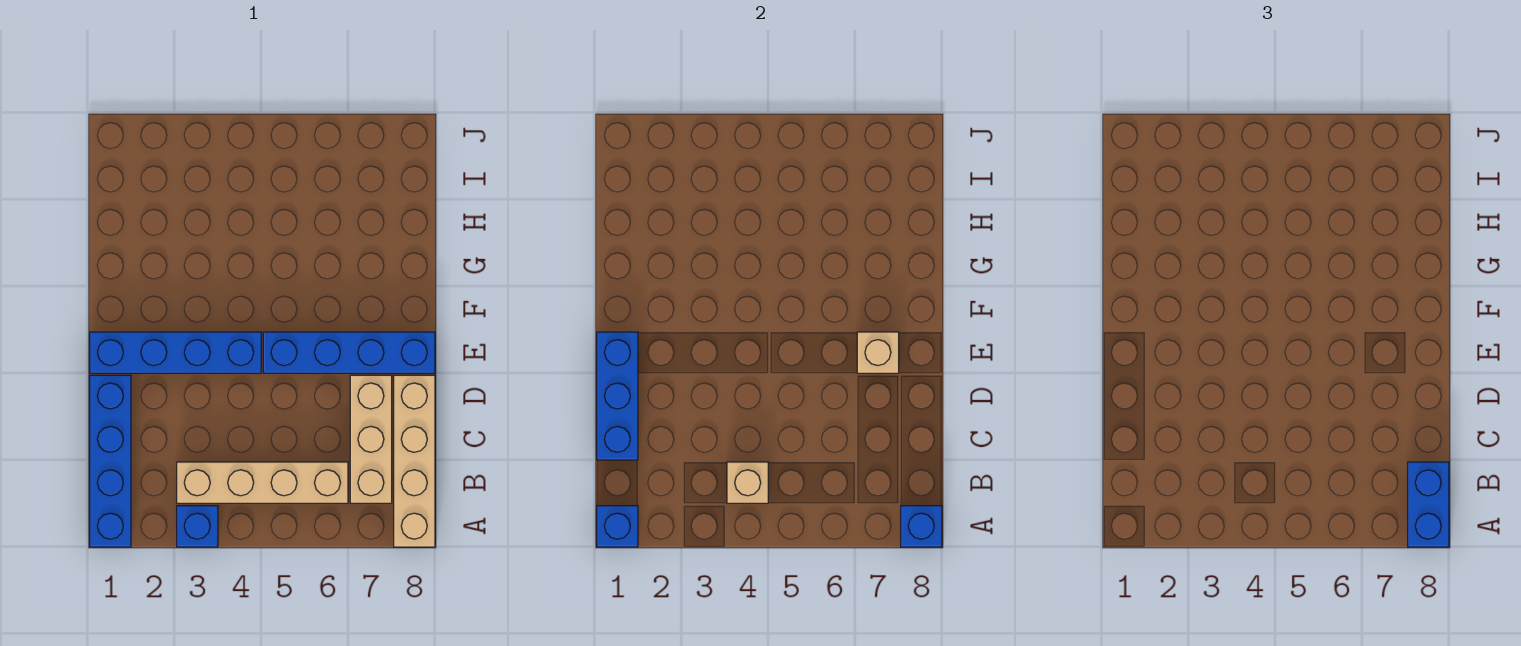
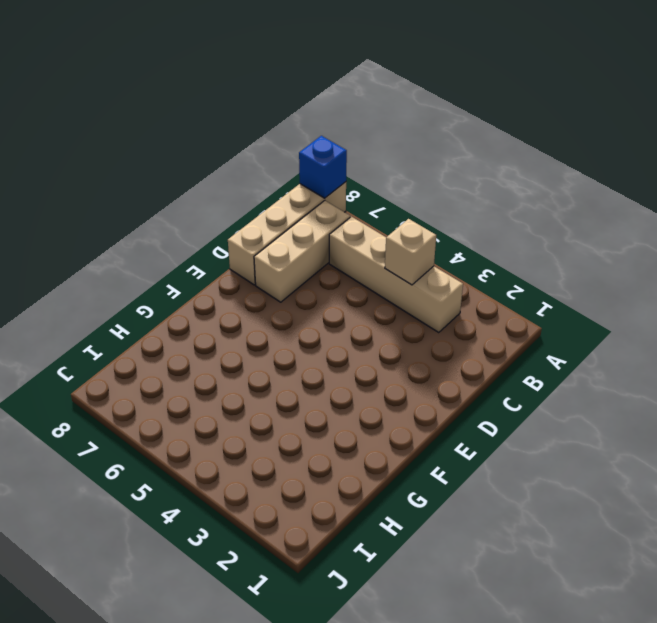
none -> blue 1x4 brick [90,375,131,547]
none -> blue 1x1 brick [177,506,218,547]
none -> blue 1x4 brick [90,332,261,373]

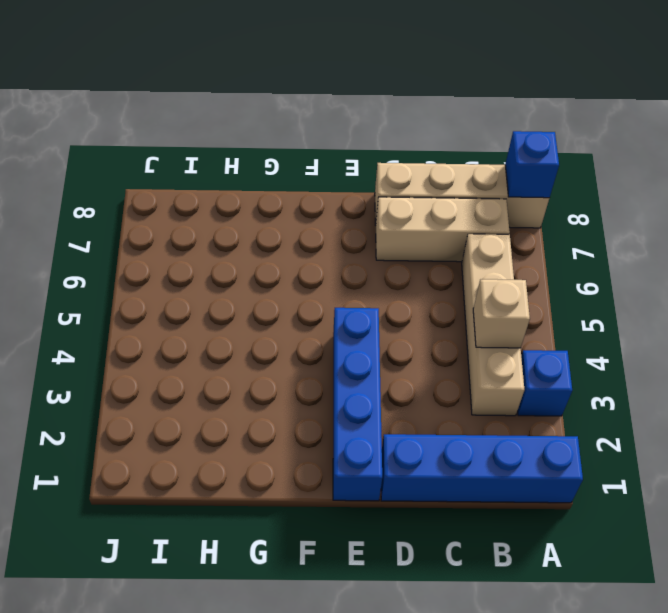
none -> blue 1x4 brick [263,332,435,373]
none -> blue 1x1 brick [597,506,638,547]
none -> blue 1x3 brick [597,332,638,460]

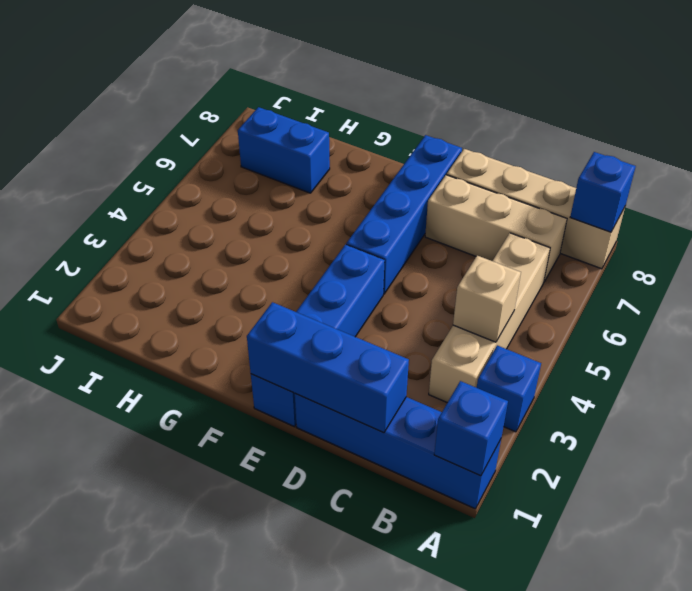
blue 1x2 brick [238,107,330,193] -> blue 1x2 brick moved to [1408,462,1449,547]
none -> tan 1x1 brick [857,332,899,373]

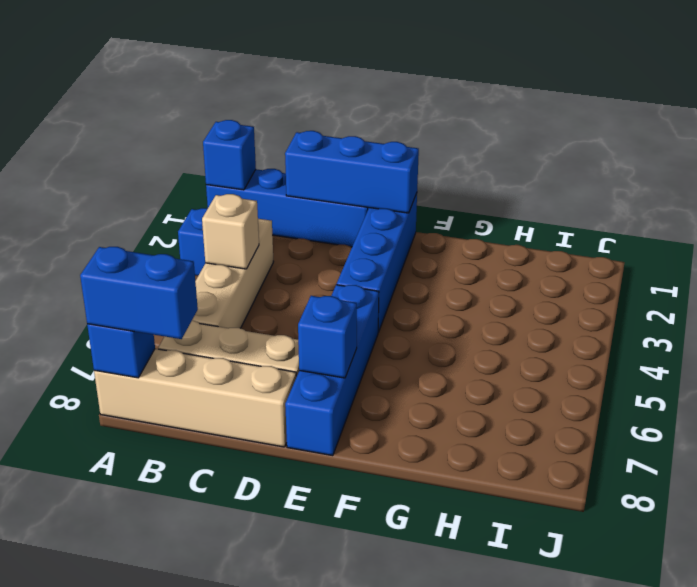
blue 1x1 brick [298,296,357,378] -> tan 1x1 brick [857,332,899,373]

